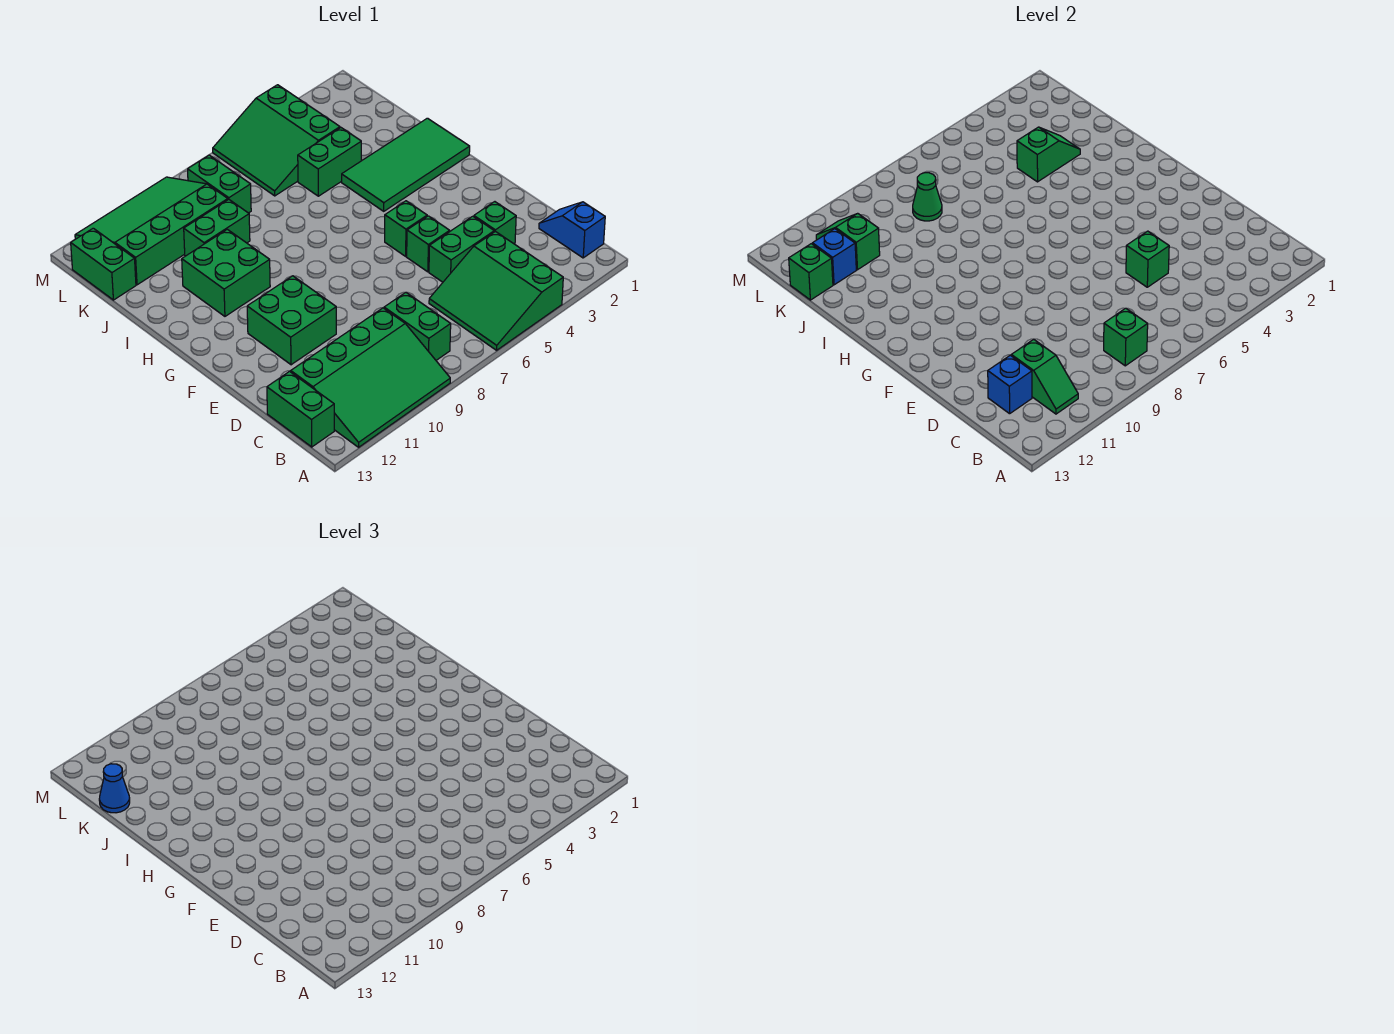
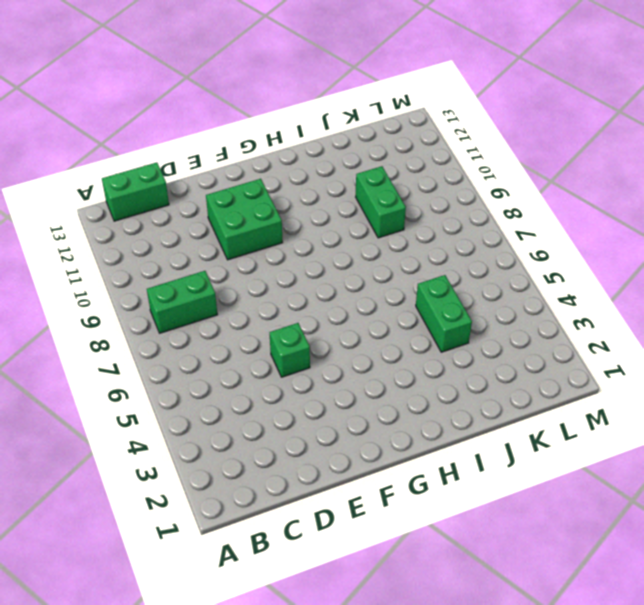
none -> green 3x3 slope [429,231,563,350]
none -> green 3x4 slope [291,308,450,447]
none -> blue 1x2 slope [539,202,605,258]

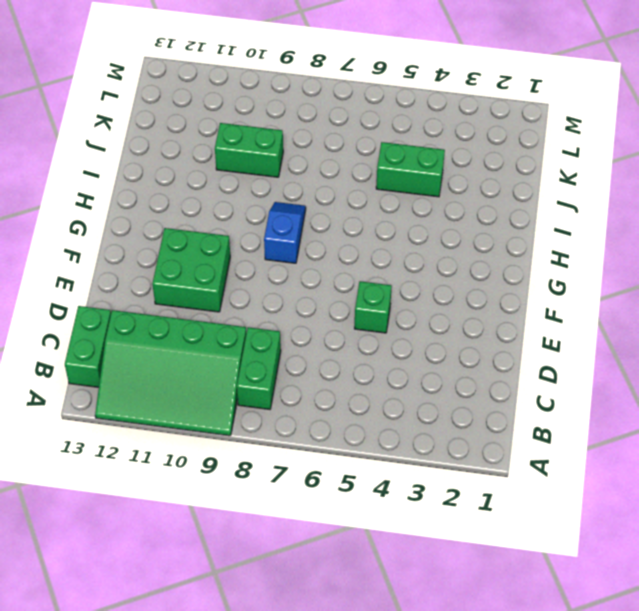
blue 1x2 slope [264,202,306,263] -> blue 1x2 slope moved to [539,202,605,258]
none -> green 3x3 slope [429,231,563,350]
none -> green 1x1 brick [474,202,516,244]
none -> green 1x2 brick [429,216,494,282]

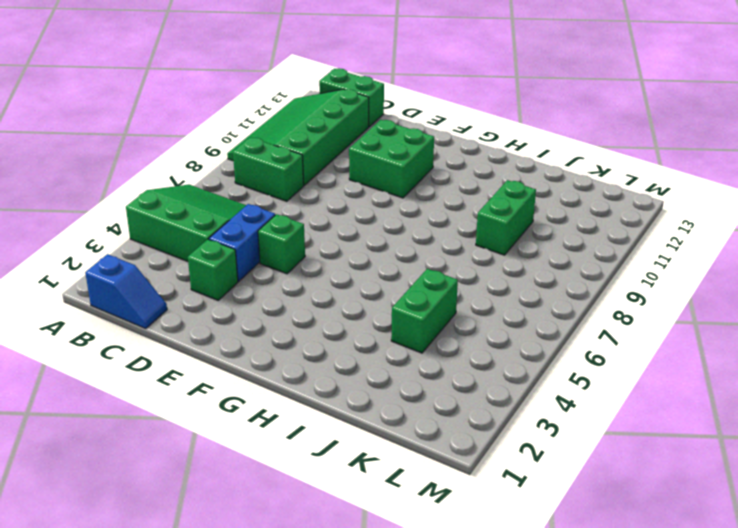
blue 1x2 brick [209,204,275,281] -> green 1x2 brick [429,216,494,282]
none -> green 1x1 brick [385,201,427,256]
none -> green 2x4 tile [342,118,470,211]
none -> green 2x2 brick [182,229,270,316]

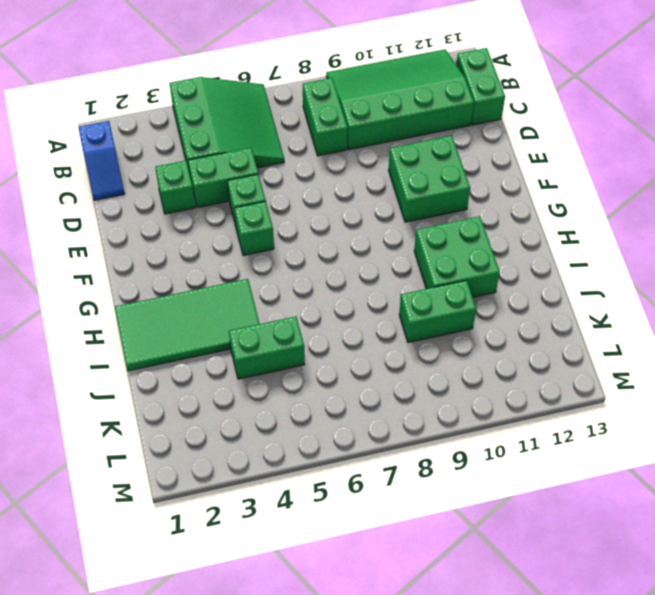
none -> green 3x3 slope [213,85,340,196]
none -> green 1x2 brick [188,155,251,213]
none -> green 3x4 slope [75,177,228,285]

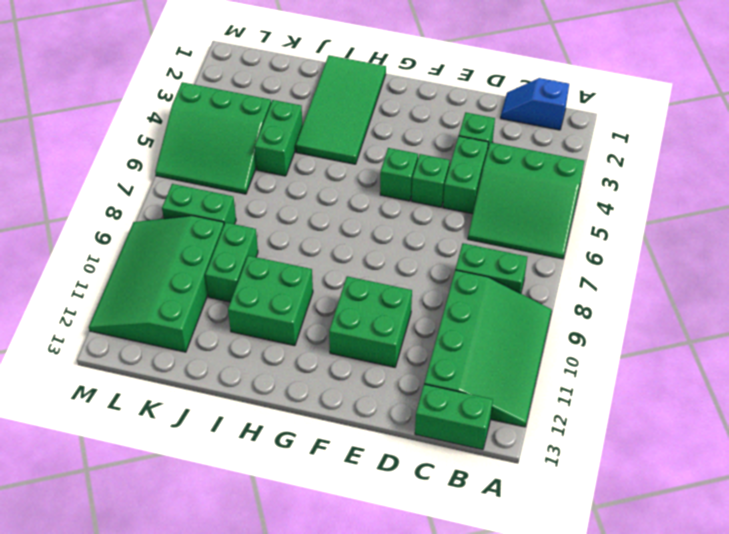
none -> green 1x2 brick [71,228,136,300]
none -> green 1x1 brick [1104,308,1148,366]
none -> green 1x2 slope [1011,339,1078,414]

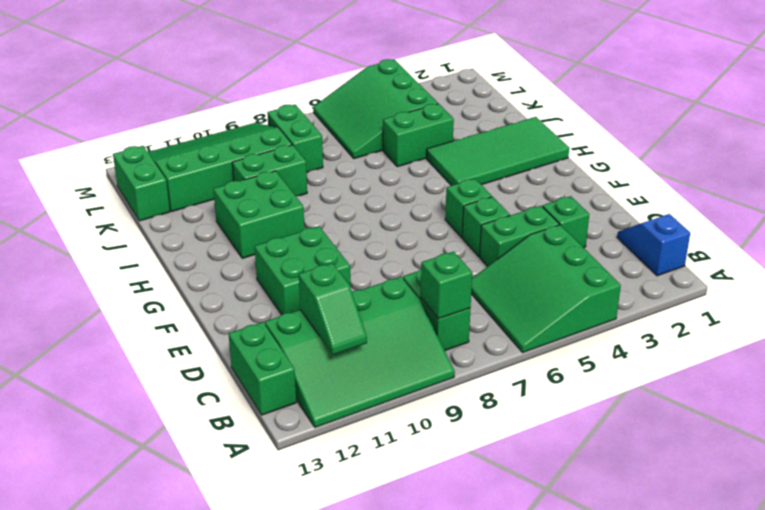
none -> blue 1x1 brick [988,355,1032,414]
none -> green 1x1 brick [1126,231,1169,287]
none -> green 1x2 slope [1017,127,1080,182]

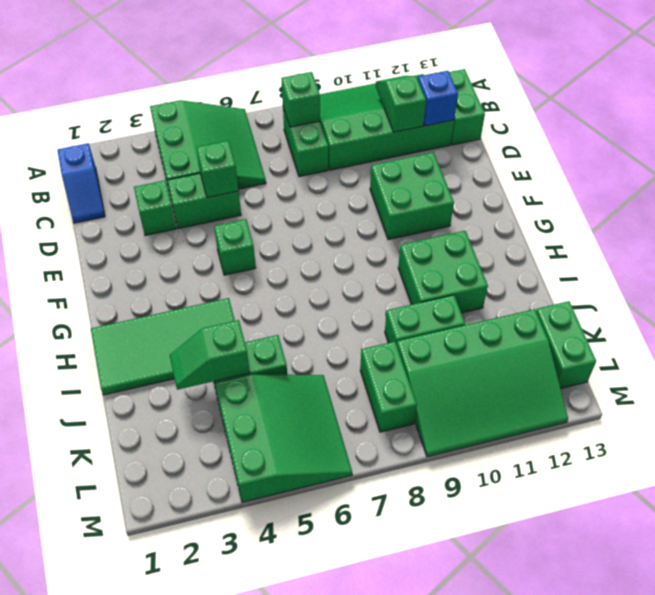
none -> green 1x1 brick [407,216,450,272]
none -> green 1x1 cone [913,173,942,221]
none -> green 1x2 slope [816,213,880,270]

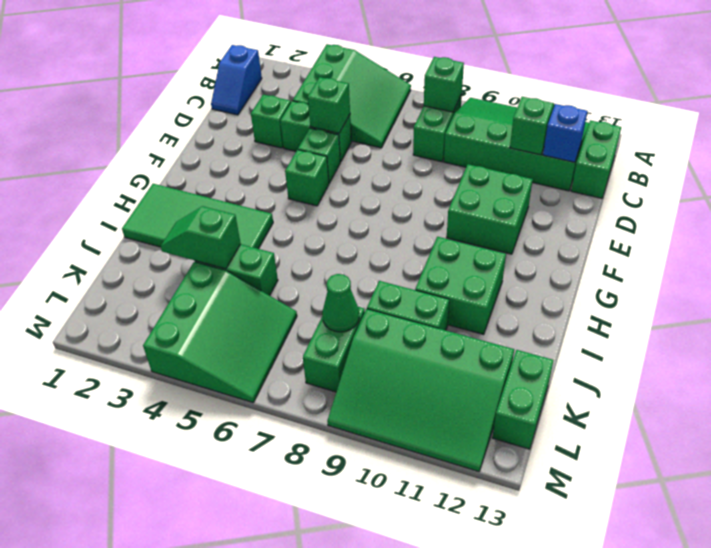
none -> green 1x2 slope [816,213,880,270]
none -> blue 1x1 brick [812,229,856,285]
none -> green 1x1 brick [789,244,833,300]

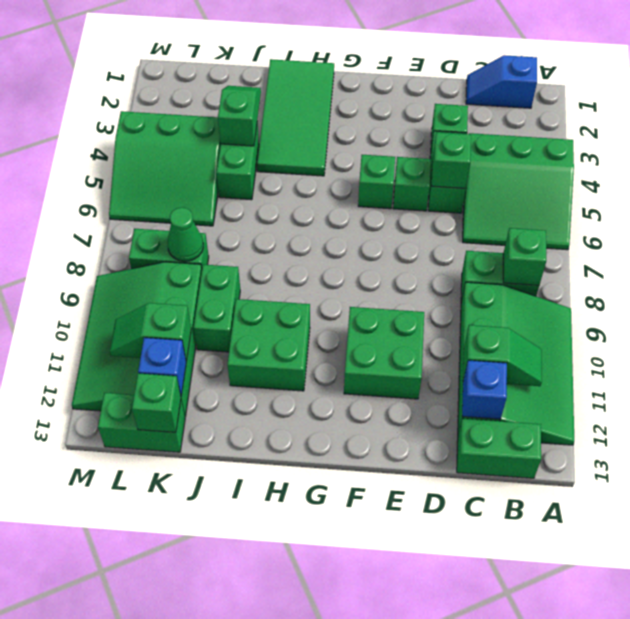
none -> blue 1x1 cone [99,764,130,813]

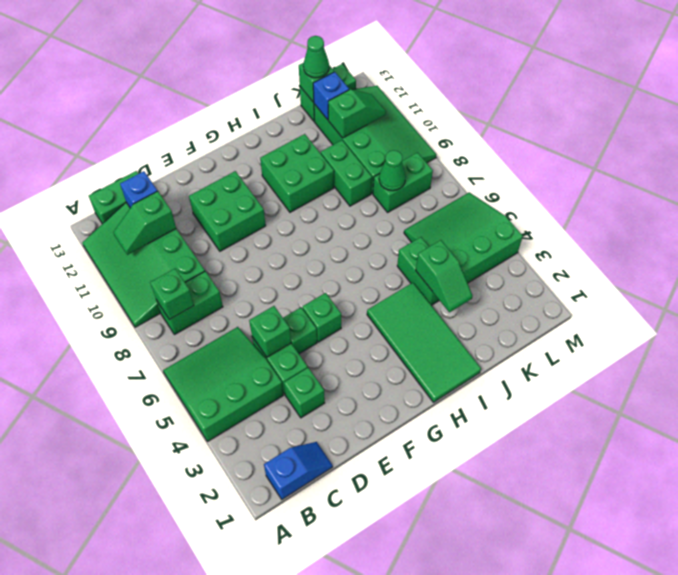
green 1x1 cone [303,36,329,78] -> blue 1x1 cone [99,764,130,813]

